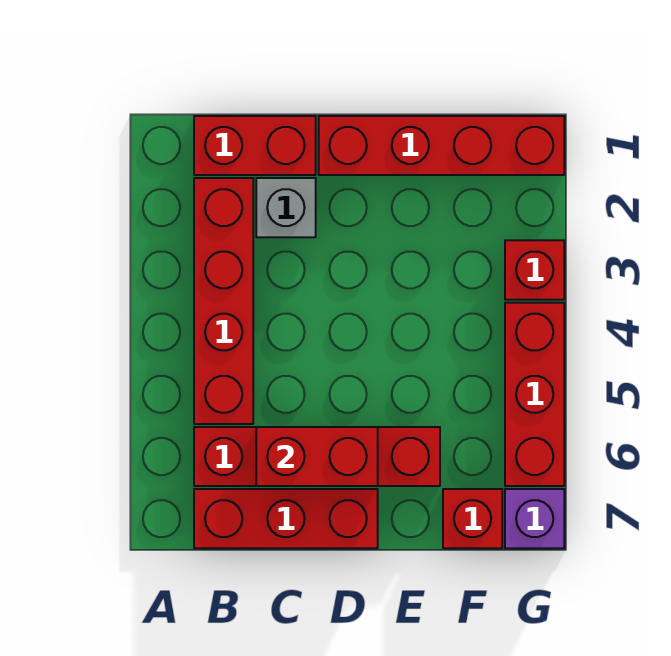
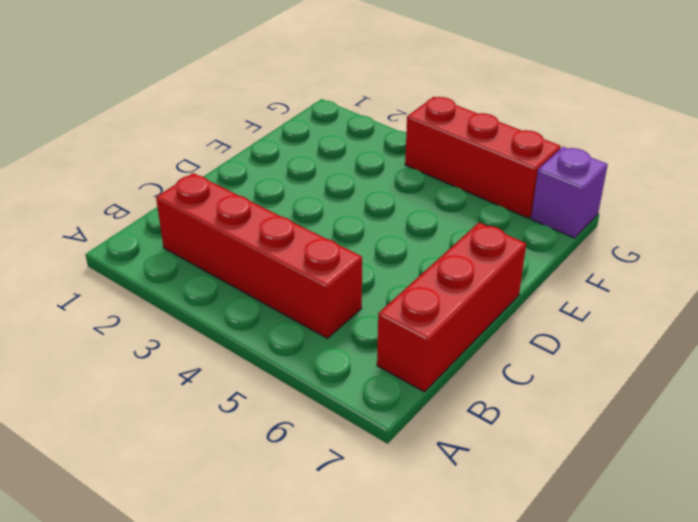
none -> red 1x2 brick [194,116,316,175]
none -> red 1x4 brick [194,427,440,486]

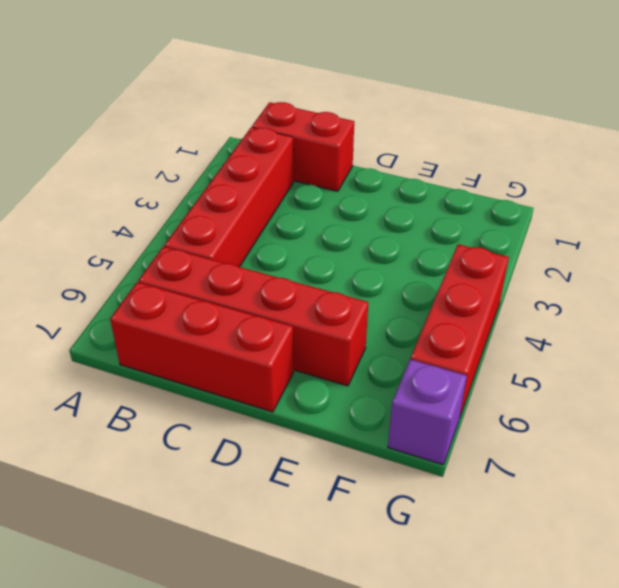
none -> grey 1x1 brick [256,178,316,237]
none -> red 1x4 brick [319,116,564,175]

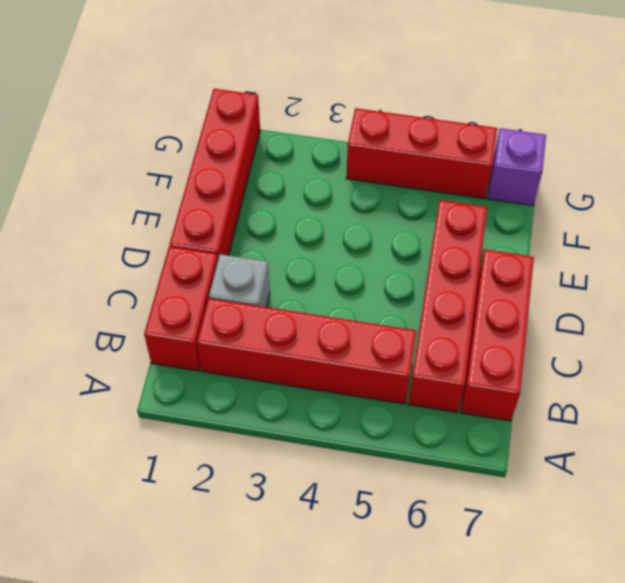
none -> red 1x1 brick [443,489,502,548]
none -> red 1x1 brick [505,240,564,300]

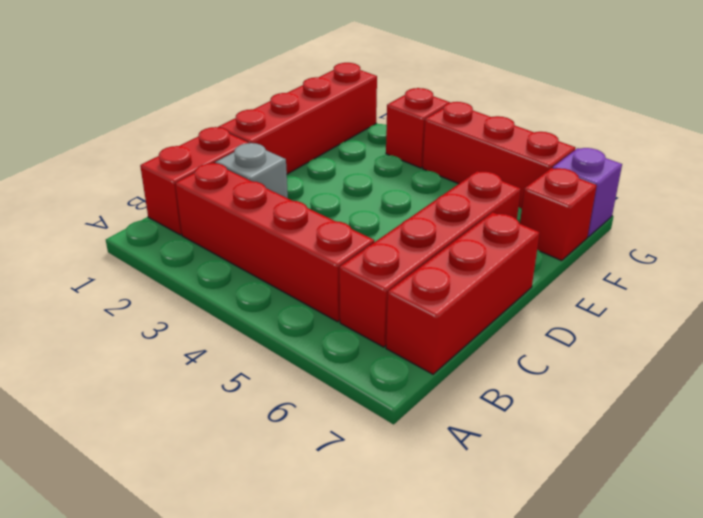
none -> red 1x2 brick [256,427,378,486]

